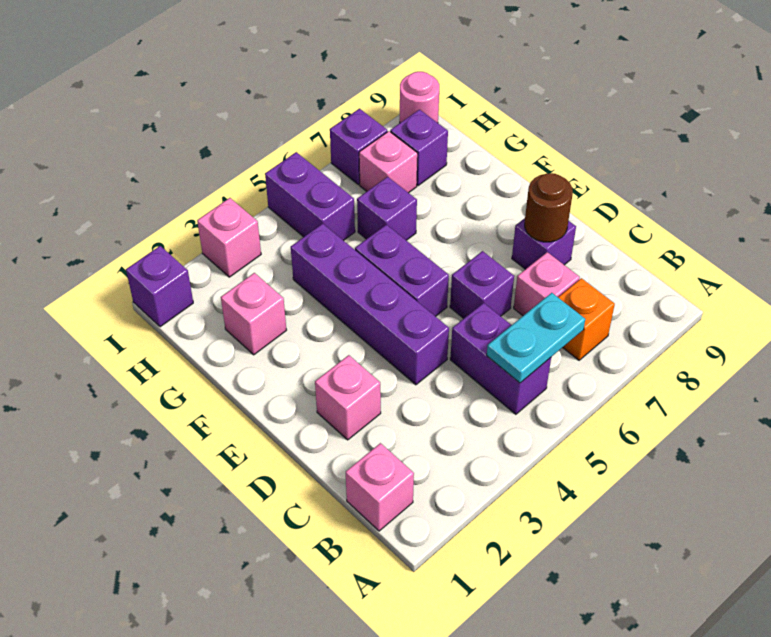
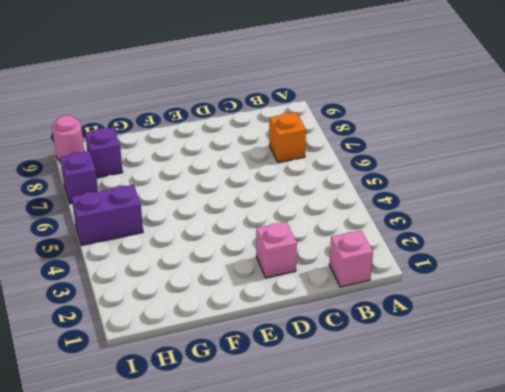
none -> purple 1x2 brick [450,303,551,414]
none -> pink 1x1 brick [514,252,580,316]
none -> purple 1x4 brick [291,224,449,385]

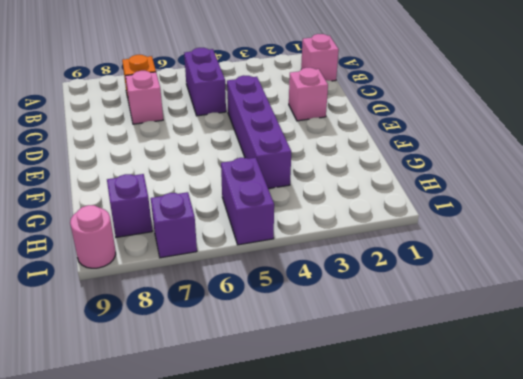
none -> purple 1x1 brick [450,251,514,318]
none -> purple 1x1 brick [512,218,576,269]
none -> purple 1x2 brick [355,225,449,316]

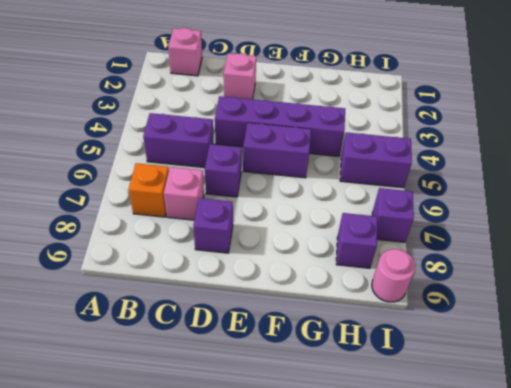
none -> pink 1x1 brick [221,273,286,355]
none -> purple 1x1 brick [357,177,417,240]
none -> pink 1x1 brick [359,131,418,193]

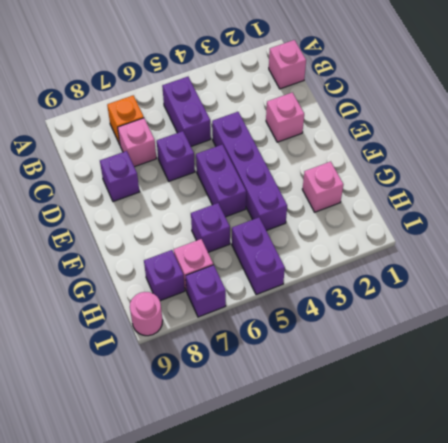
none -> purple 1x1 brick [126,246,193,327]
none -> pink 1x1 brick [197,198,261,277]
none -> cyan 1x2 plate [487,293,585,383]

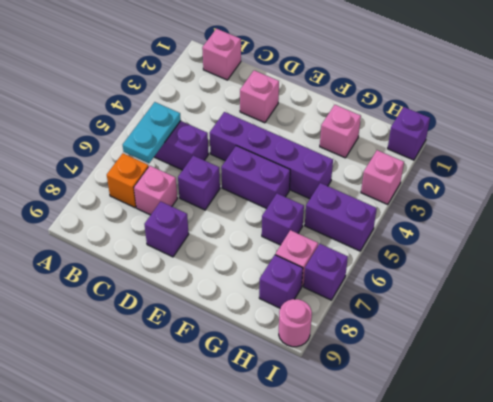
none -> brown 1x1 round brick [525,173,573,242]

